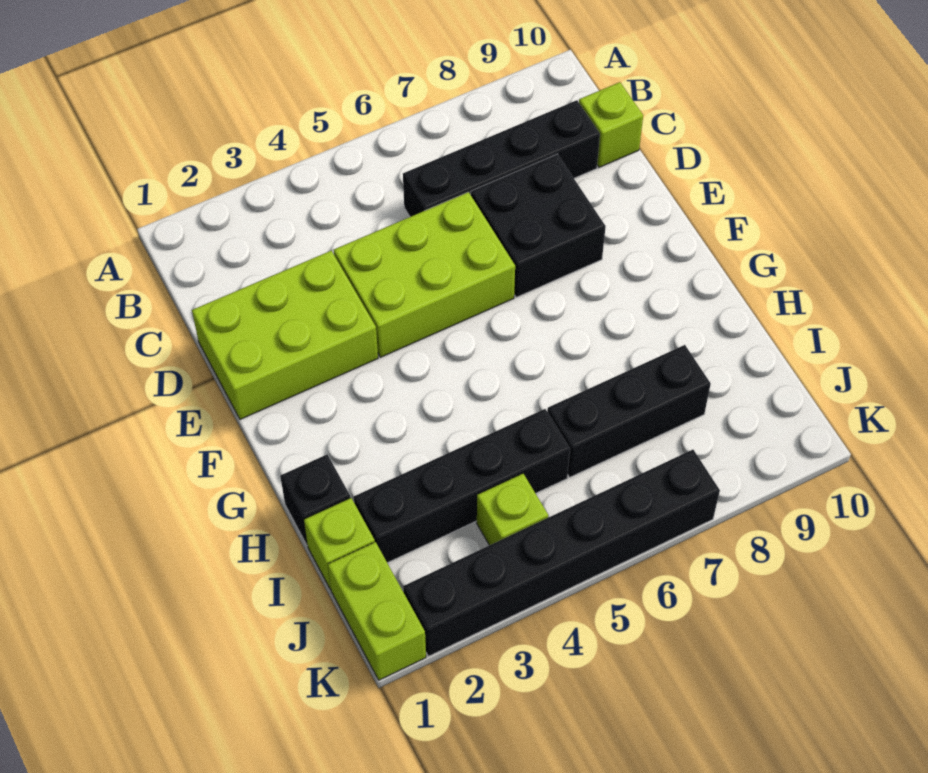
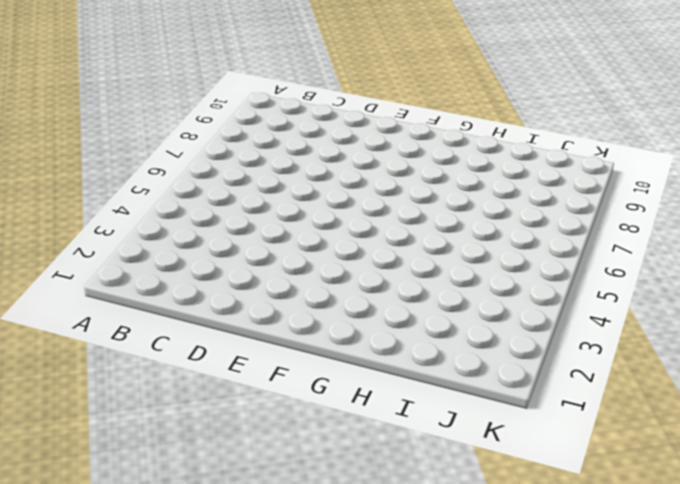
none -> black 1x4 brick [403,100,600,217]
none -> lime 1x1 brick [579,82,643,167]
none -> lime 2x3 brick [192,251,378,419]

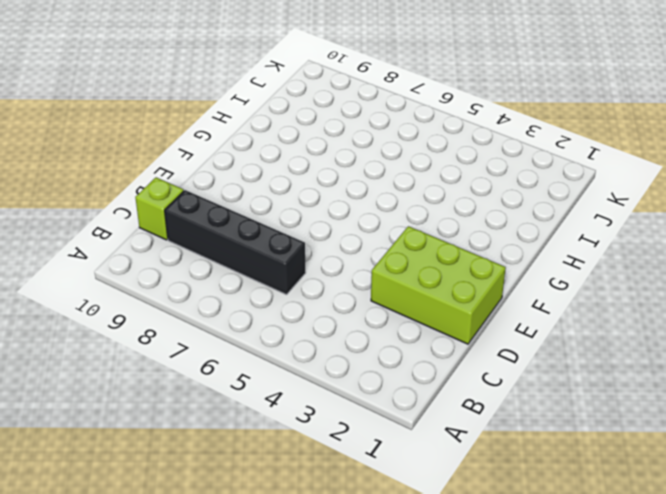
none -> lime 2x3 brick [334,192,515,357]
none -> black 2x2 brick [471,154,606,297]
none -> black 1x1 brick [280,455,350,545]

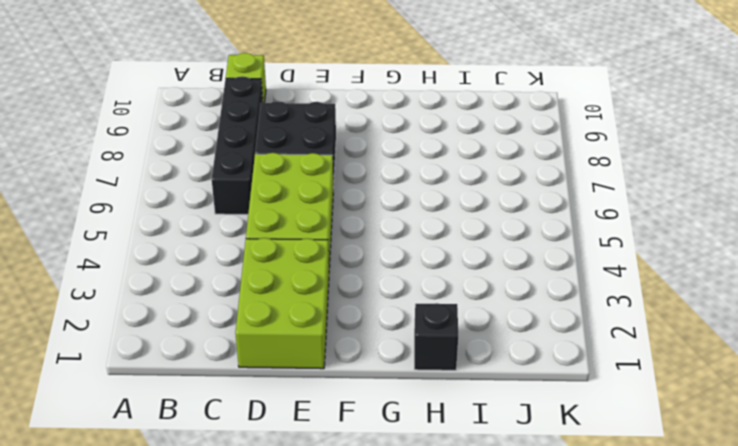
none -> lime 1x1 brick [304,498,375,589]
none -> black 1x4 brick [354,409,570,563]
none -> black 1x3 brick [547,345,711,477]

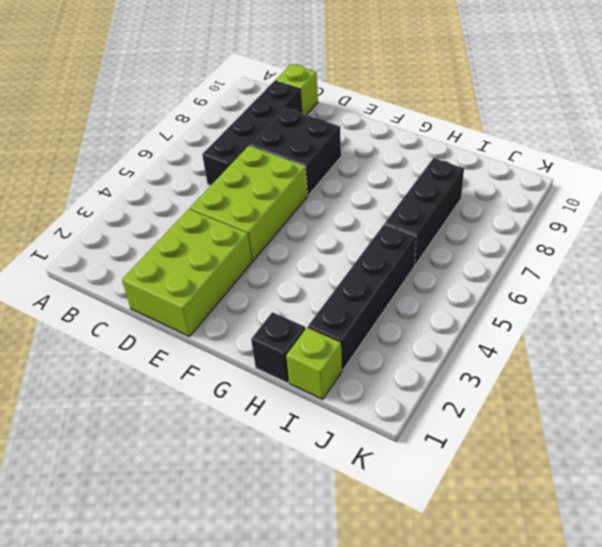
none -> lime 1x2 brick [328,542,426,680]
none -> lime 1x1 brick [477,474,548,545]
none -> black 1x6 brick [403,450,720,656]

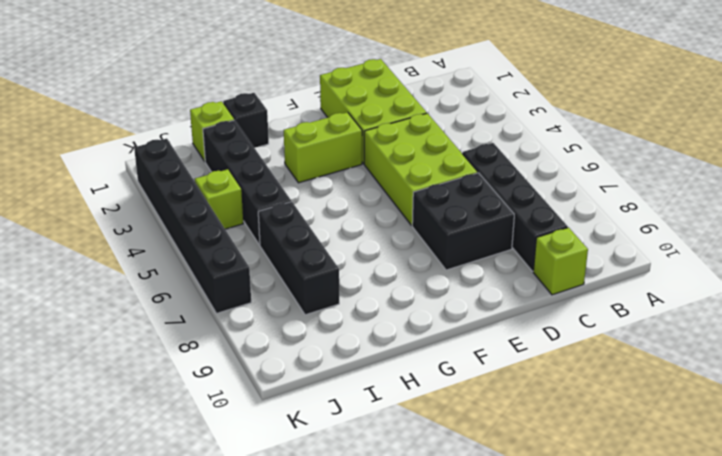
lime 1x2 brick [284,112,362,183] -> lime 1x2 brick moved to [328,542,426,680]

